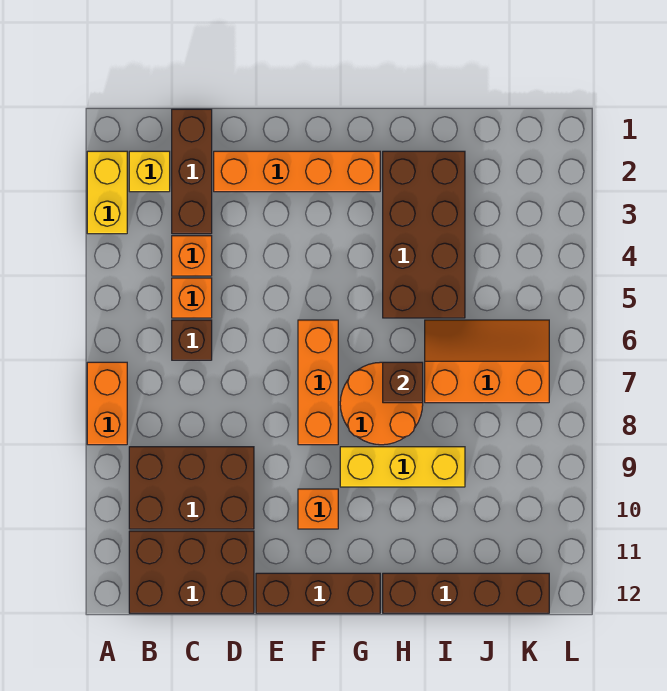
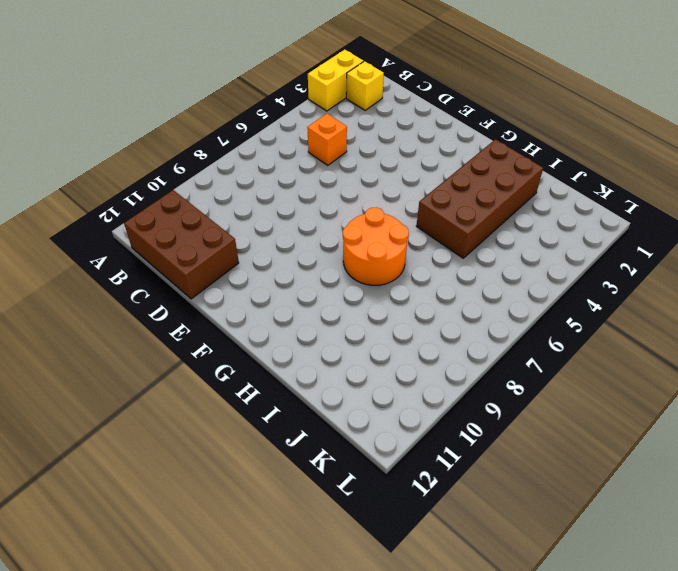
none -> orange 1x2 brick [87,362,127,445]
none -> brown 2x3 brick [129,447,254,529]
none -> brown 1x3 brick [172,109,212,234]

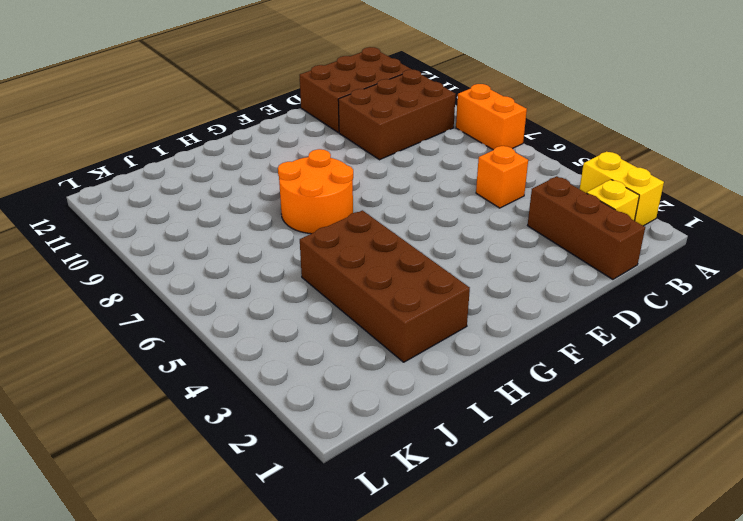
none -> orange 1x1 brick [172,236,212,276]
none -> brown 1x1 brick [172,320,212,360]
none -> orange 1x4 brick [214,151,380,192]

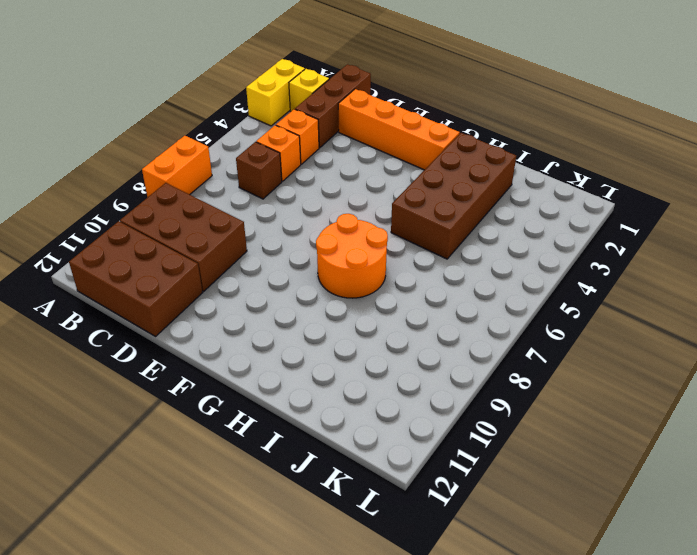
none -> brown 1x3 brick [256,573,380,613]
none -> orange 1x3 brick [298,320,338,445]
none -> orange 1x1 brick [298,489,338,529]

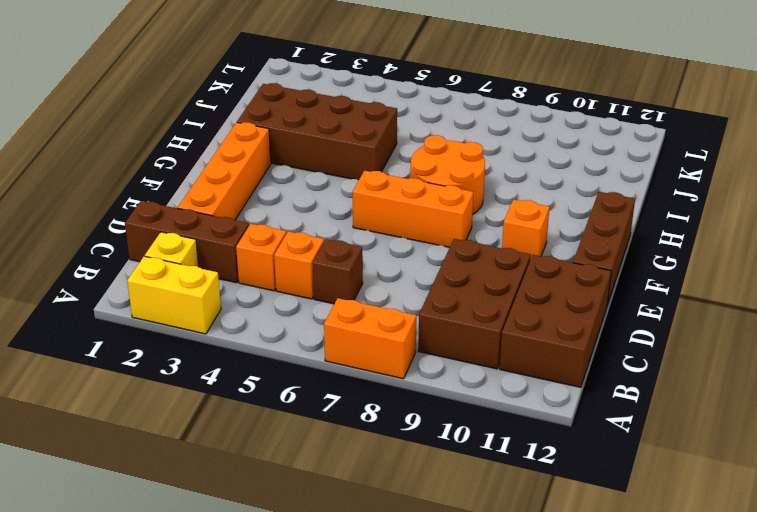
none -> yellow 1x3 brick [340,447,465,487]
none -> brown 1x4 brick [383,573,549,613]
none -> orange 2x3 slope [425,320,549,403]

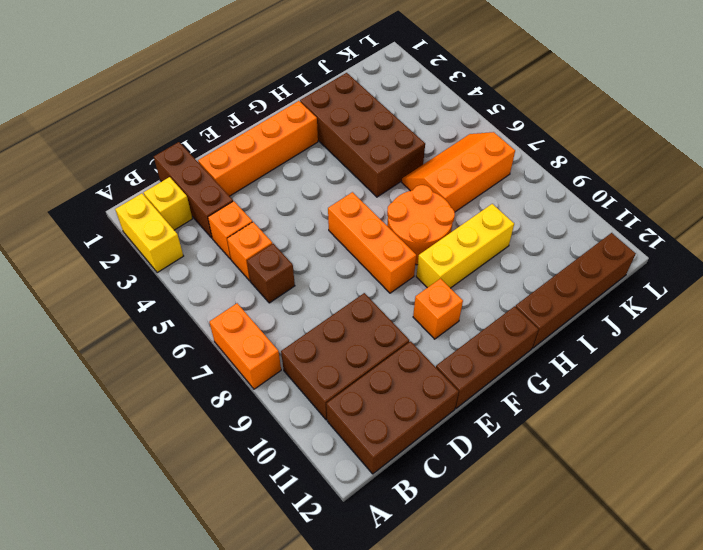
none -> brown 1x1 brick [383,362,423,403]

